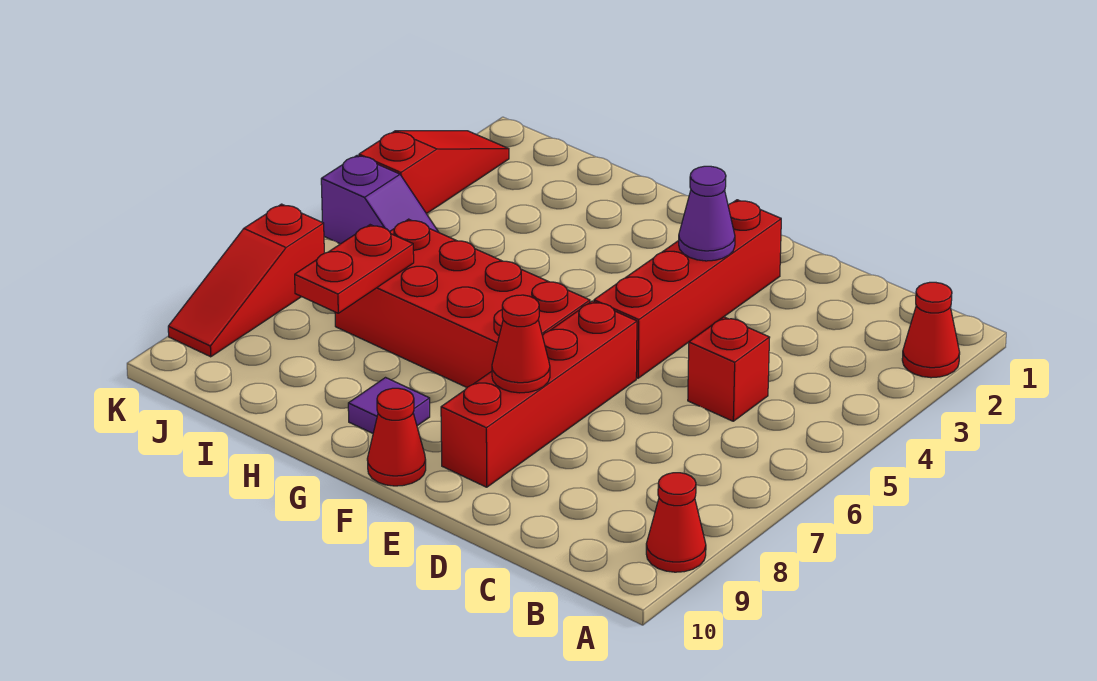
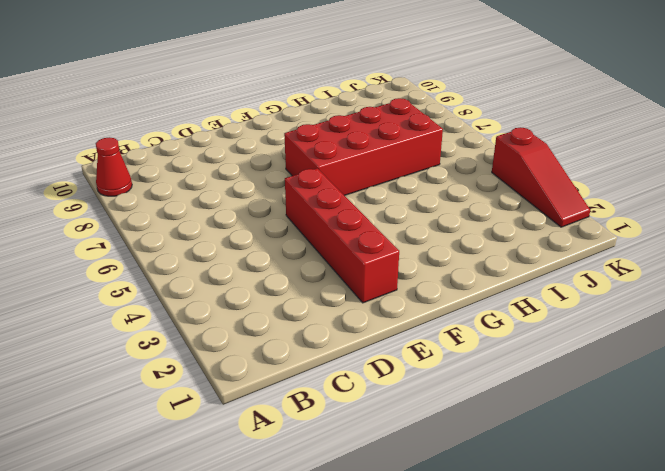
none -> red 1x1 cone [902,282,960,378]
none -> red 1x1 brick [688,317,770,421]
none -> red 1x4 brick [441,301,637,487]

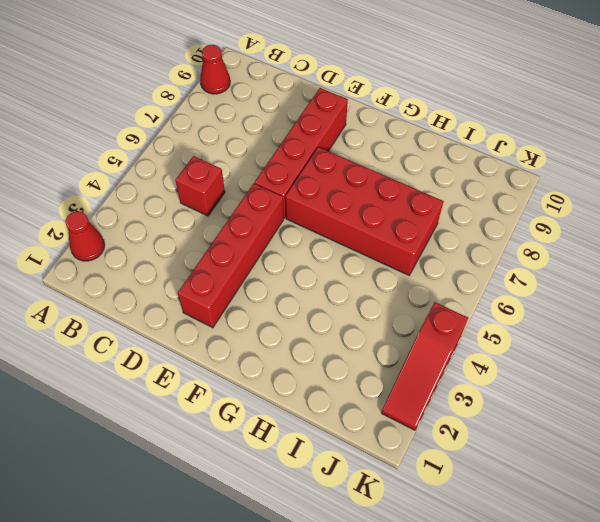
none -> red 1x1 cone [367,388,426,486]
none -> purple 1x1 tile [348,378,430,433]
none -> purple 1x2 slope [321,155,439,244]

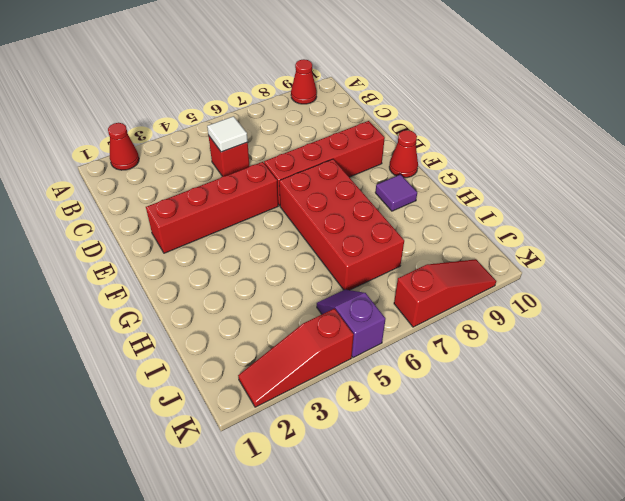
white 1x1 tile [207,116,248,152] -> none
none -> purple 1x1 cone [679,166,735,261]
none -> red 1x1 cone [492,295,550,393]
none -> red 1x2 plate [295,225,414,313]

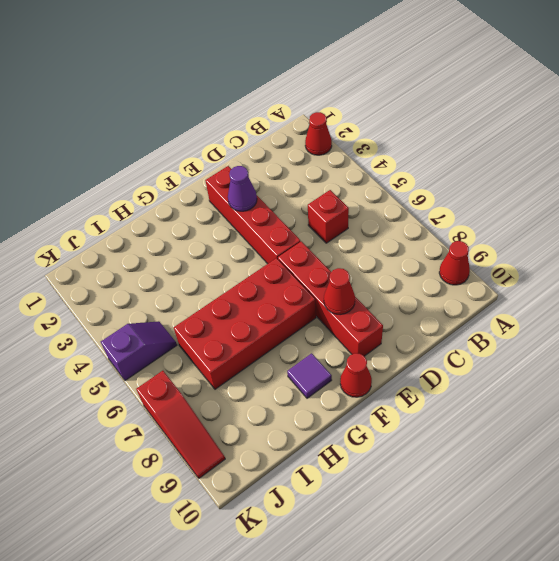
none -> red 1x3 slope [359,131,509,214]
none -> red 1x2 plate [295,225,414,313]

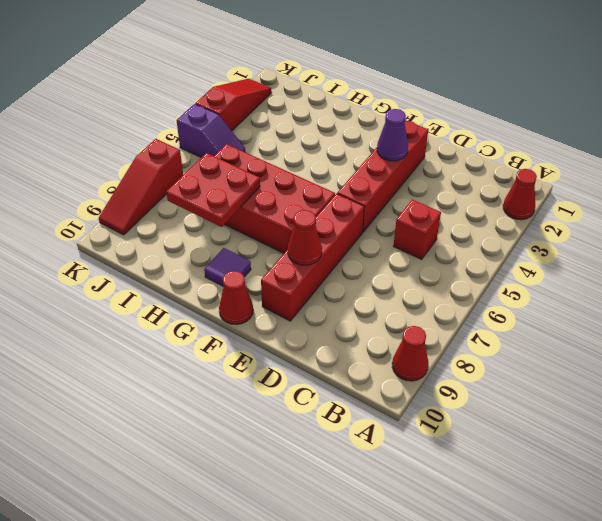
red 2x2 plate [166,153,260,227] -> red 1x2 plate [295,225,414,313]

